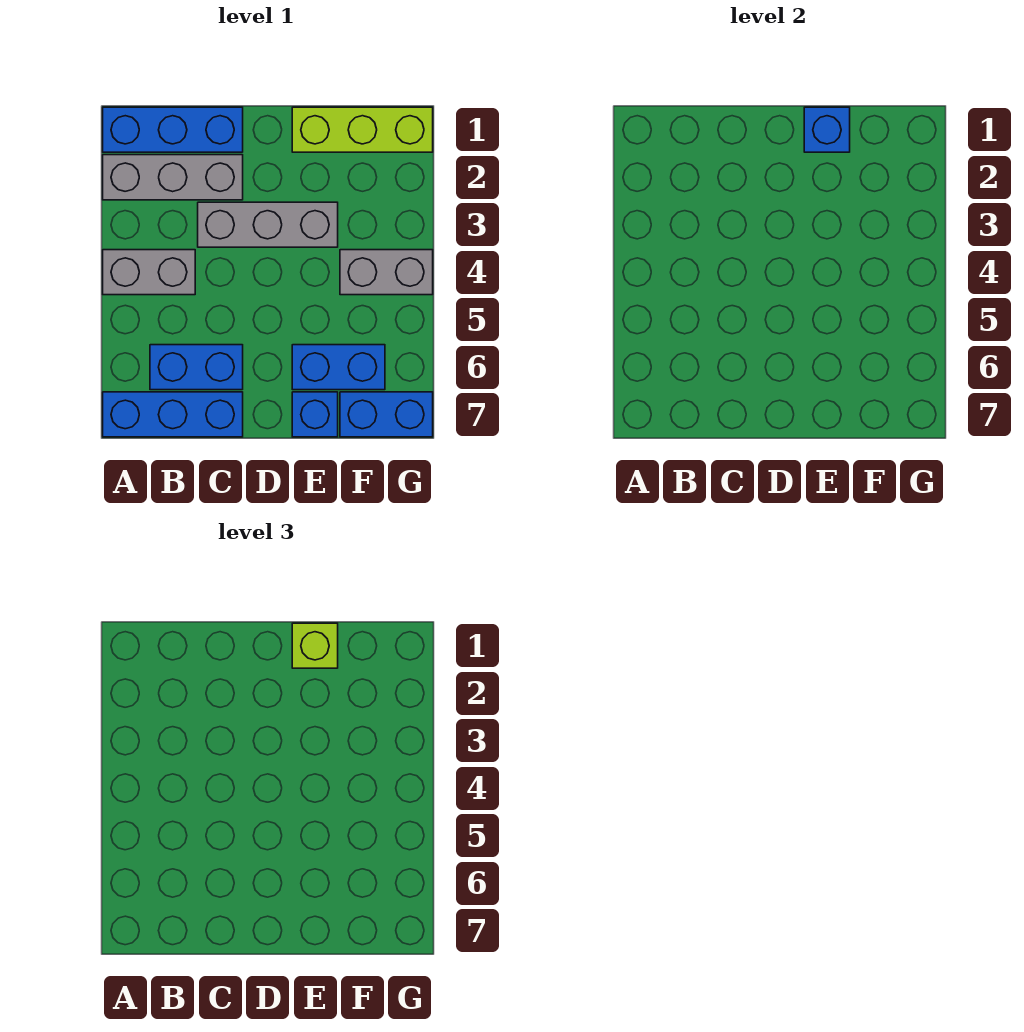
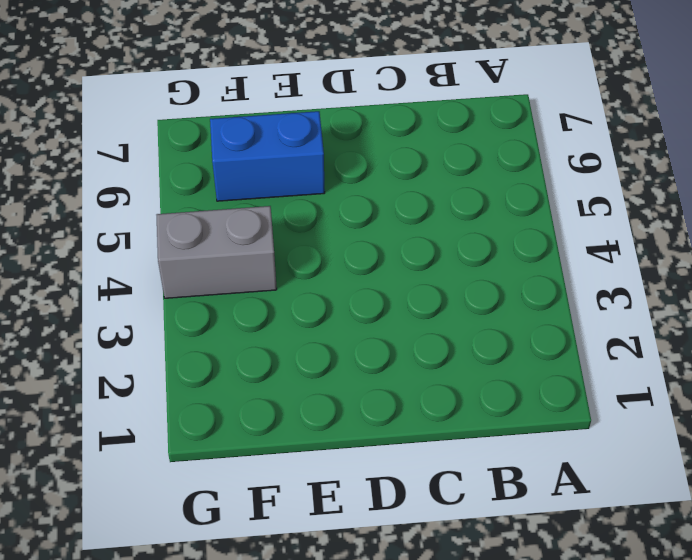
none -> blue 1x3 brick [103,107,243,152]
none -> grey 1x3 brick [103,155,243,200]
none -> grey 1x2 brick [103,250,195,295]

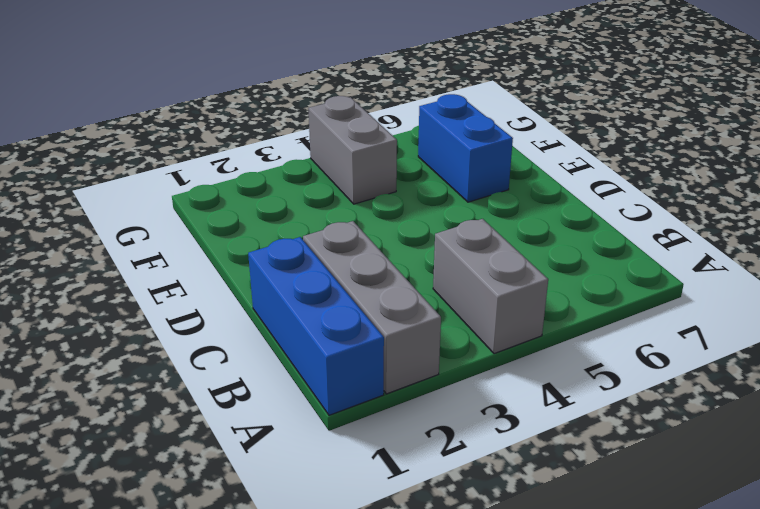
none -> blue 1x3 brick [103,392,243,437]
none -> blue 1x2 brick [150,345,243,390]
none -> grey 1x3 brick [198,202,338,247]

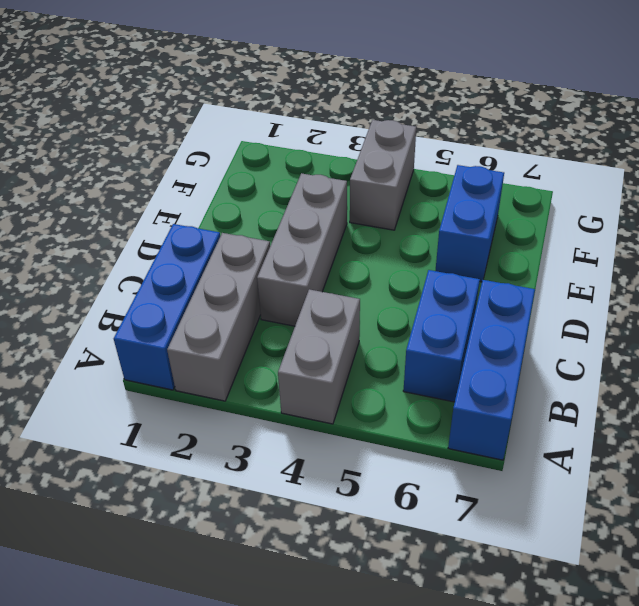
none -> lime 1x3 brick [292,107,433,152]
none -> blue 1x1 brick [292,392,338,437]
none -> blue 1x2 brick [340,392,433,437]

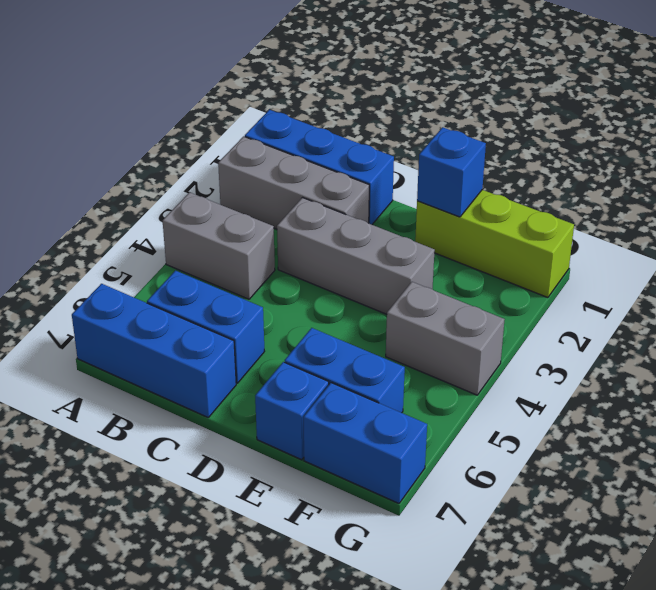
none -> lime 1x1 brick [292,623,338,668]

